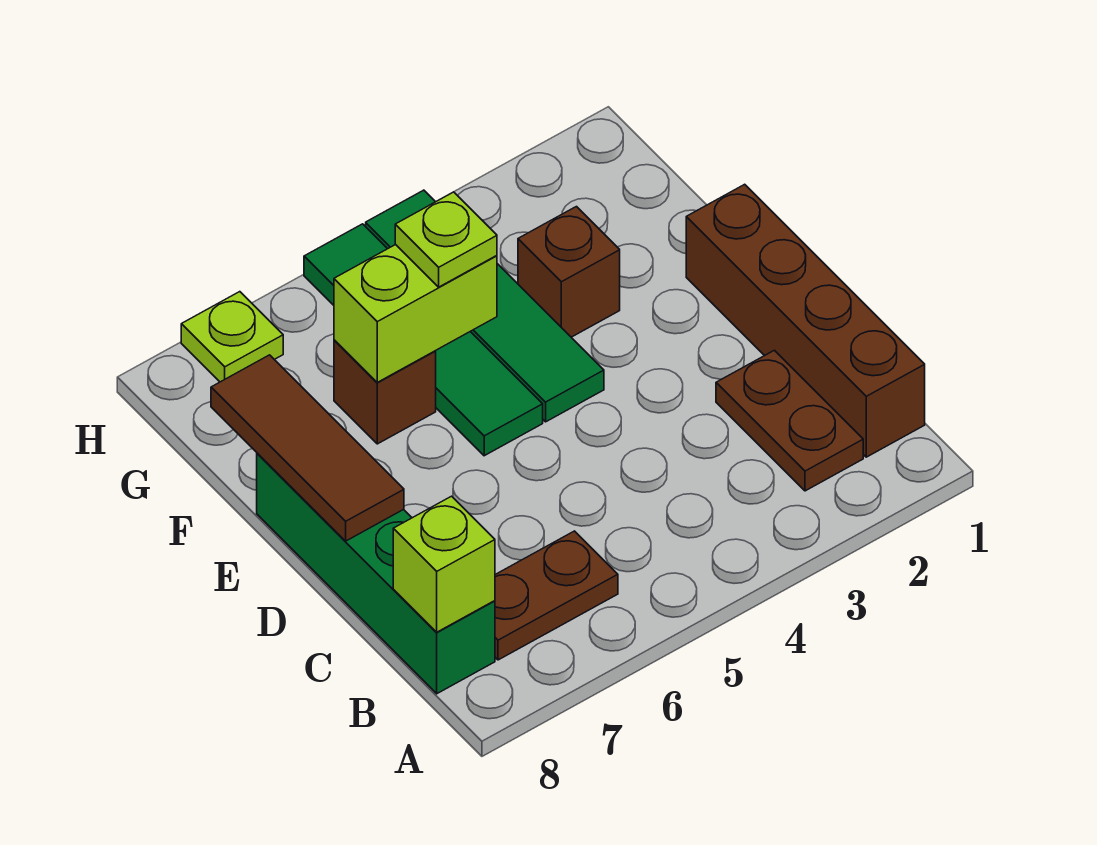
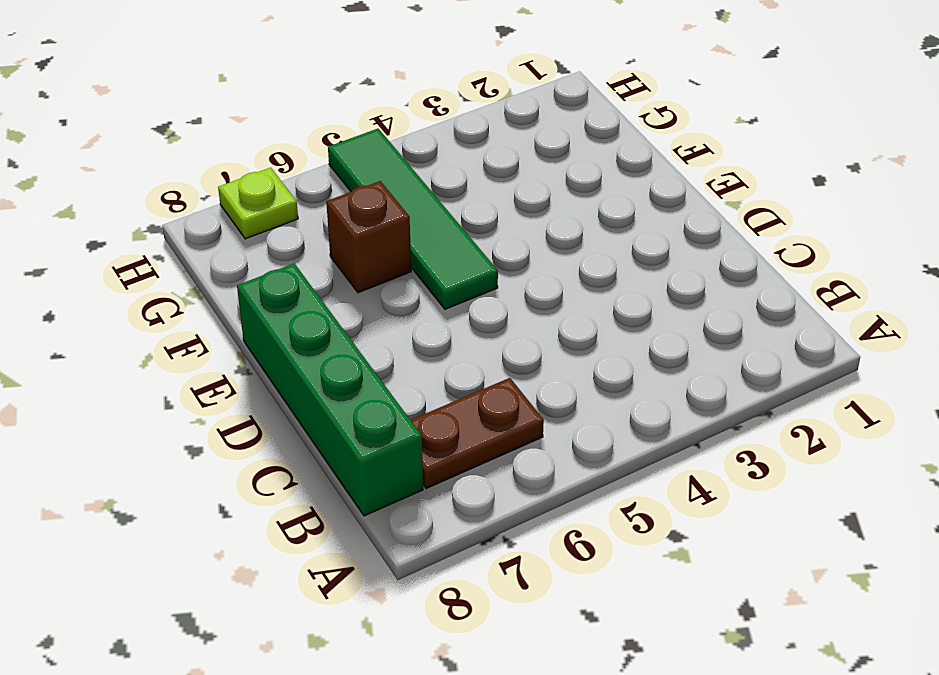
none -> brown 1x4 brick [686,184,925,457]
none -> brown 1x2 plate [716,350,863,491]
none -> green 1x4 tile [366,190,604,422]

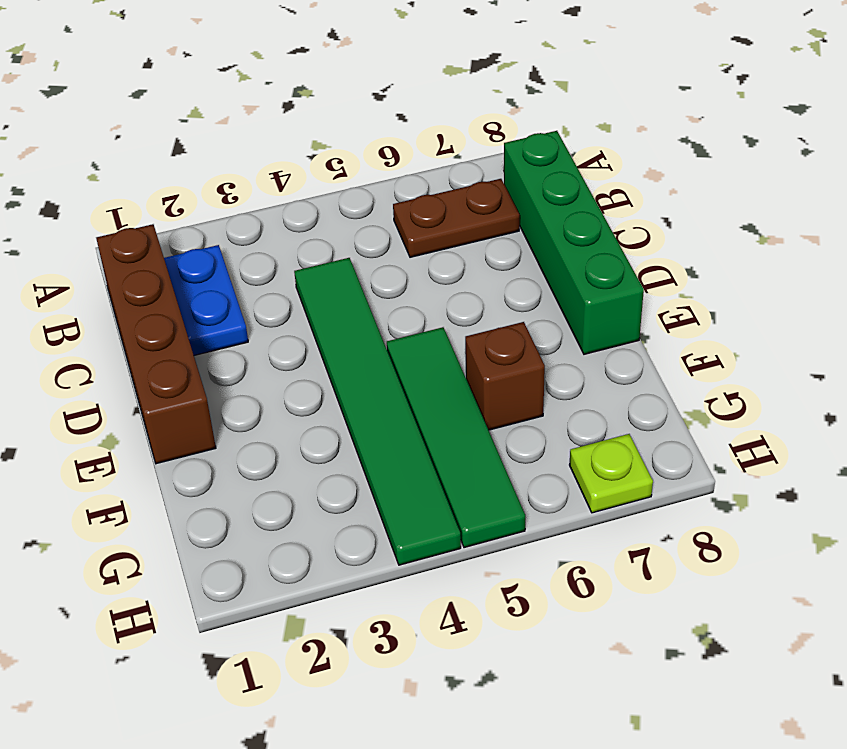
blue 1x2 plate [164,245,248,355] -> brown 1x2 plate [716,350,863,491]
green 1x6 tile [294,258,461,565] -> green 1x4 tile [366,190,604,422]
none -> brown 1x1 brick [518,207,620,337]
none -> lime 1x1 brick [393,496,495,632]
none -> brown 1x3 tile [211,355,404,541]

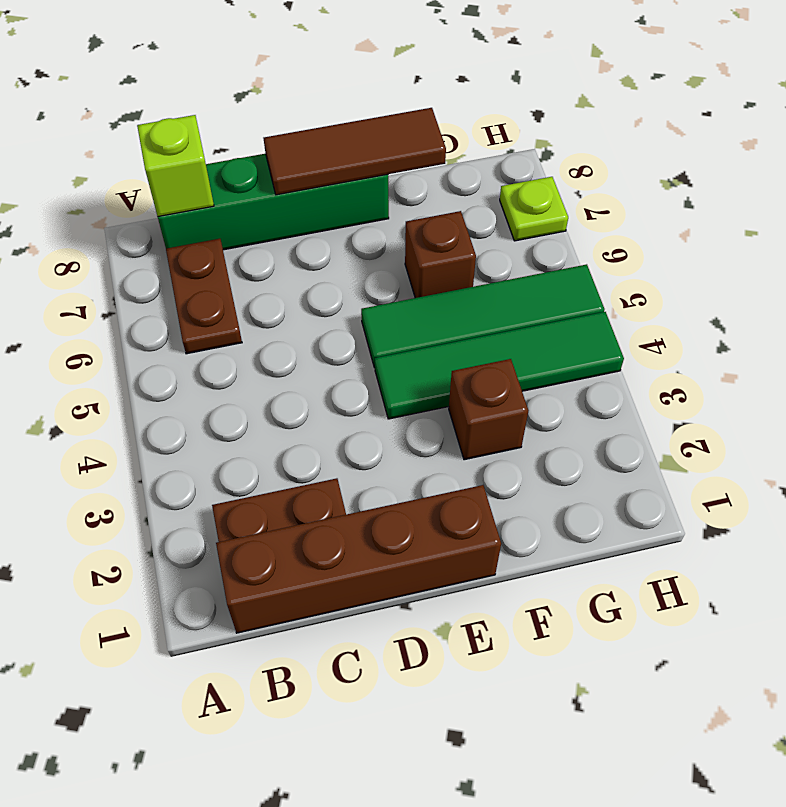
none -> lime 1x2 brick [334,245,497,382]
none -> lime 1x1 plate [395,192,497,287]

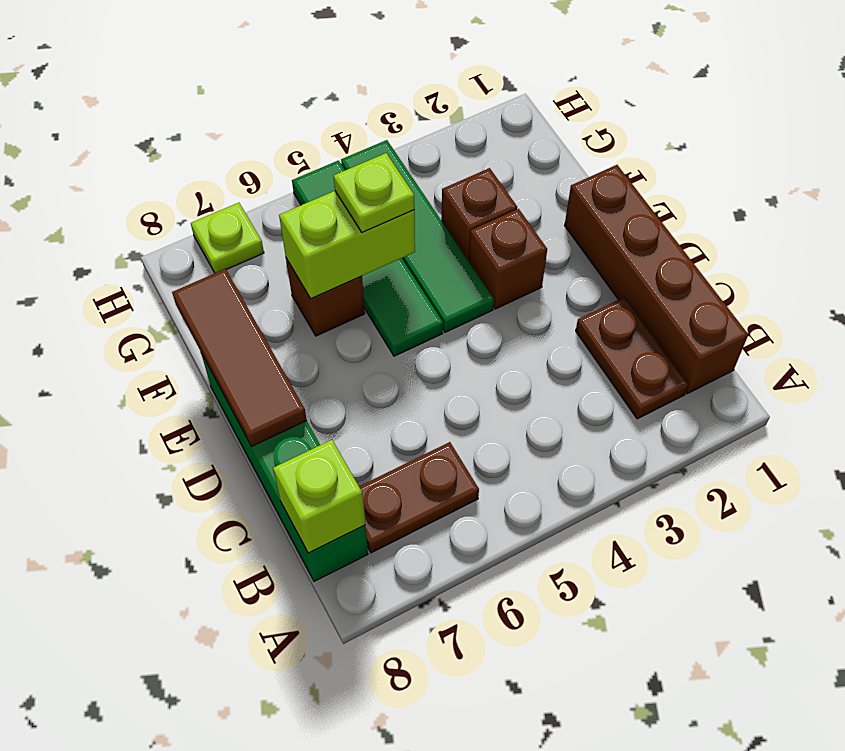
brown 1x1 brick [469,209,547,309] -> none

